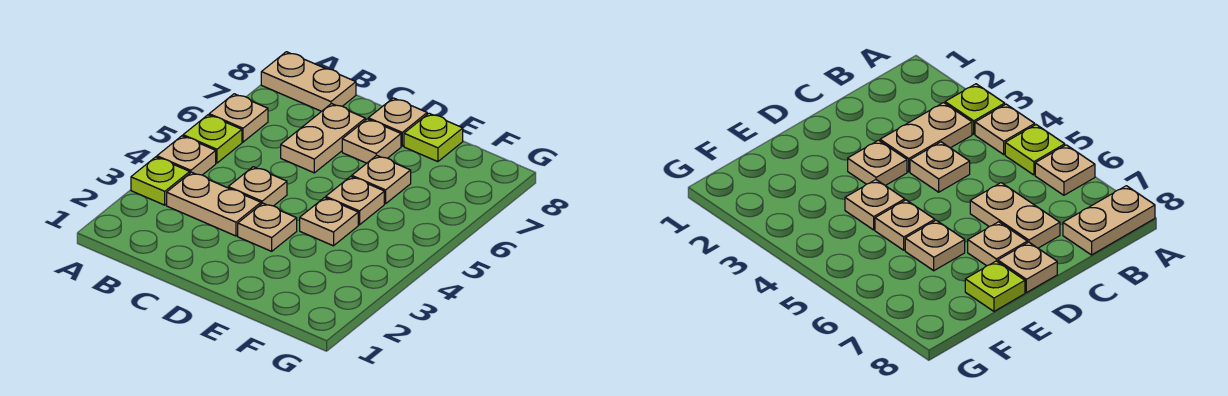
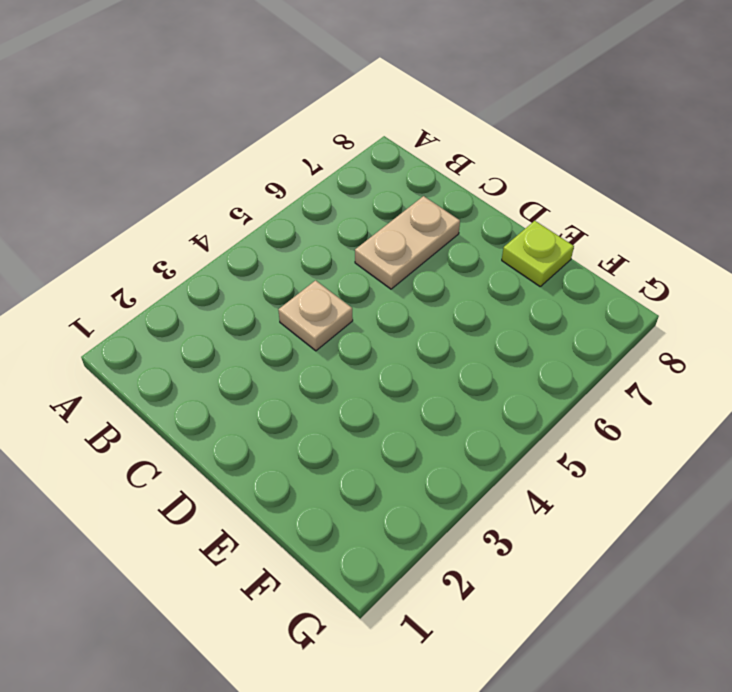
none -> lime 1x1 plate [131,157,190,205]
none -> tan 1x1 plate [157,136,216,175]
none -> lime 1x1 plate [183,115,242,163]

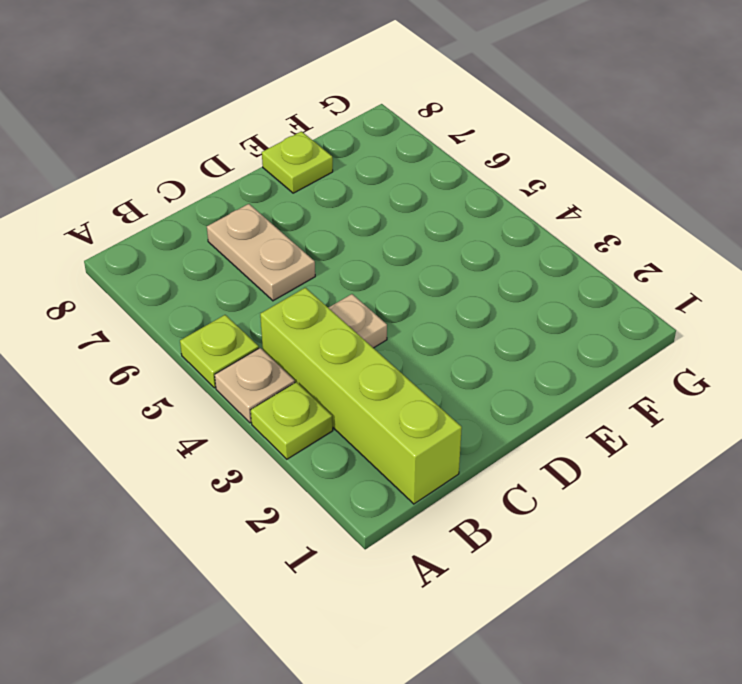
lime 1x4 brick [260,288,462,504] -> tan 1x2 plate [167,172,261,236]
none -> tan 1x1 plate [209,94,268,142]
none -> tan 1x2 plate [261,52,356,111]
none -> tan 1x1 plate [238,203,297,251]

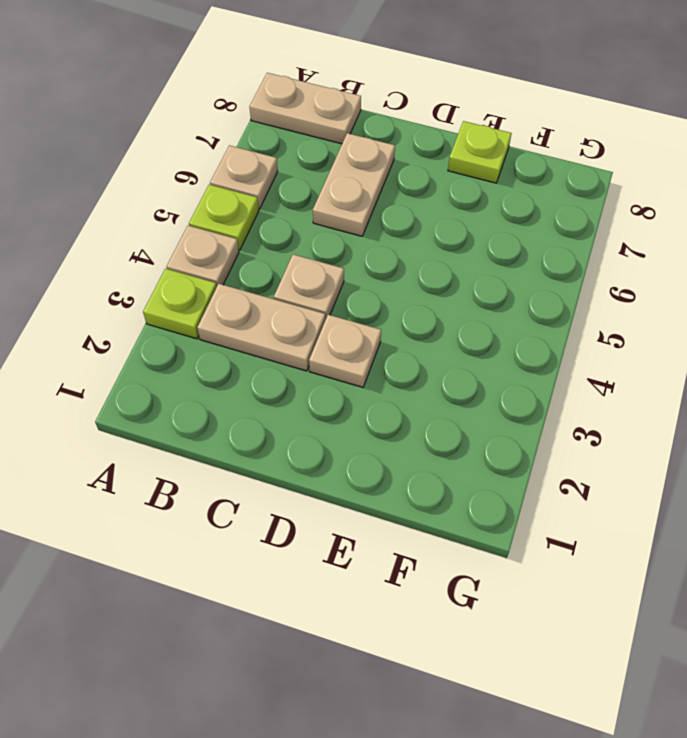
none -> tan 1x1 plate [342,119,401,163]
none -> tan 1x1 plate [368,98,427,146]
none -> tan 1x1 plate [300,198,358,246]

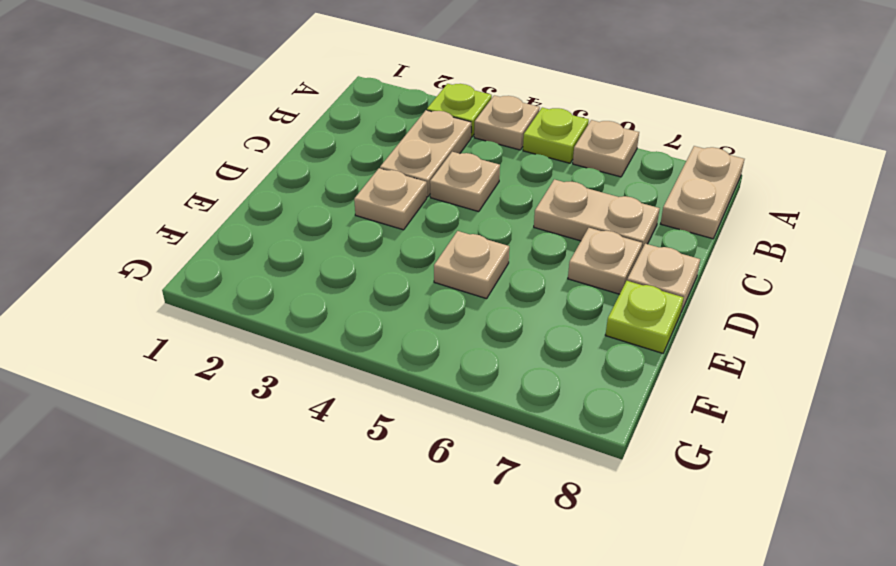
none -> tan 1x1 plate [300,198,358,246]
none -> tan 1x1 plate [352,155,411,204]

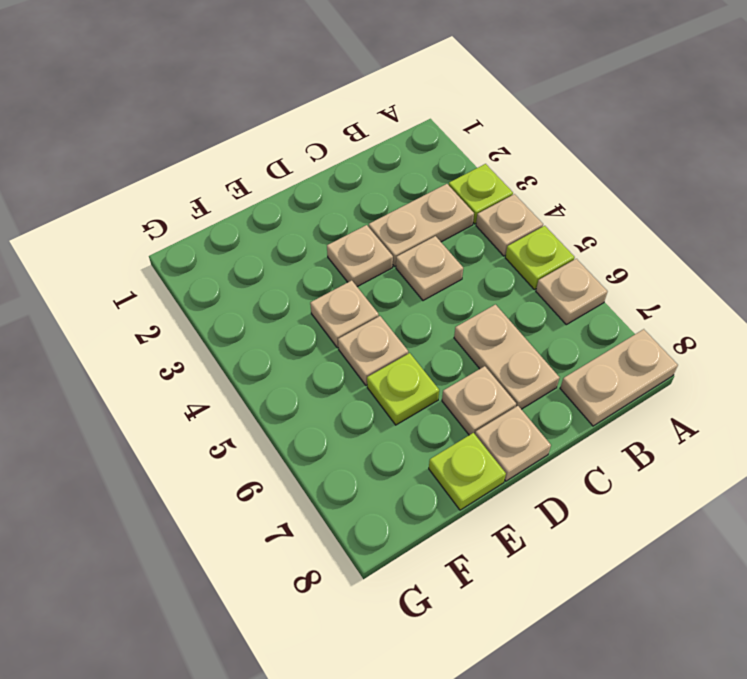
lime 1x1 plate [367,353,439,425] -> tan 1x1 plate [352,155,411,204]

